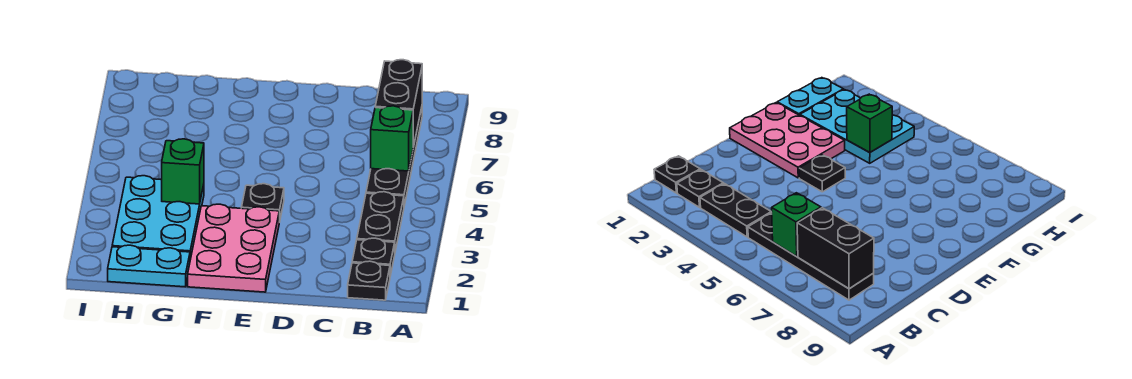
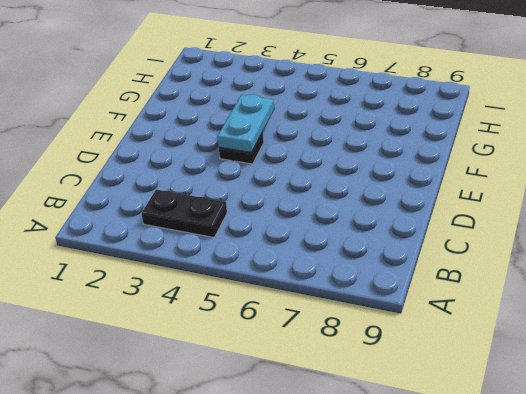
cyan 1x2 plate [217,94,274,153] -> cyan 1x2 plate moved to [108,245,190,287]
none -> black 1x1 plate [348,261,390,300]
none -> black 1x1 plate [352,238,395,276]

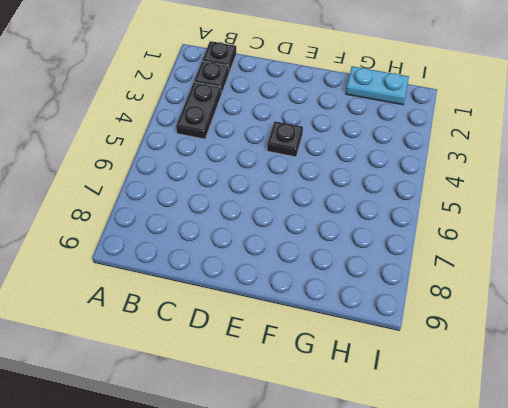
none -> black 1x4 plate [366,108,422,206]
none -> pink 2x3 plate [188,204,279,292]

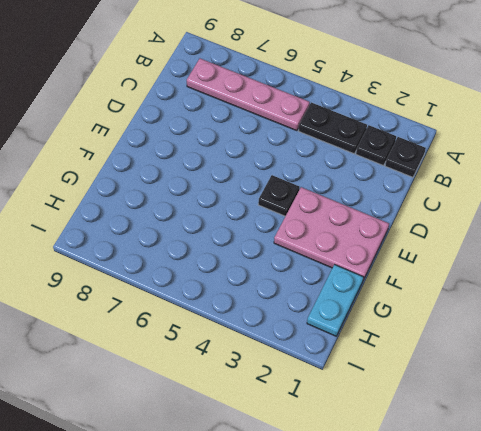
pink 1x4 plate [187,58,310,131] -> black 1x4 plate [366,108,422,206]
none -> cyan 2x3 plate [112,176,204,259]
none -> green 1x1 brick [371,106,413,171]

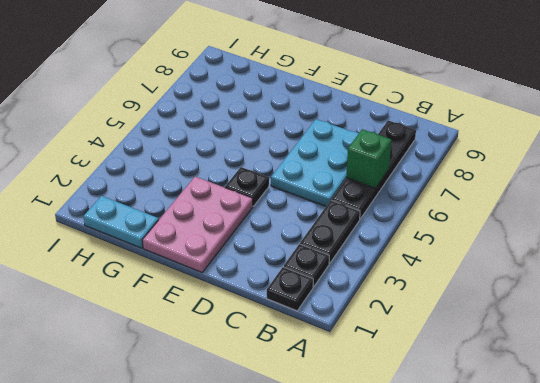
cyan 2x3 plate [271,119,359,206] -> cyan 2x3 plate moved to [112,176,204,259]
none -> black 1x2 brick [375,60,422,147]
none -> green 1x1 brick [162,139,204,204]

